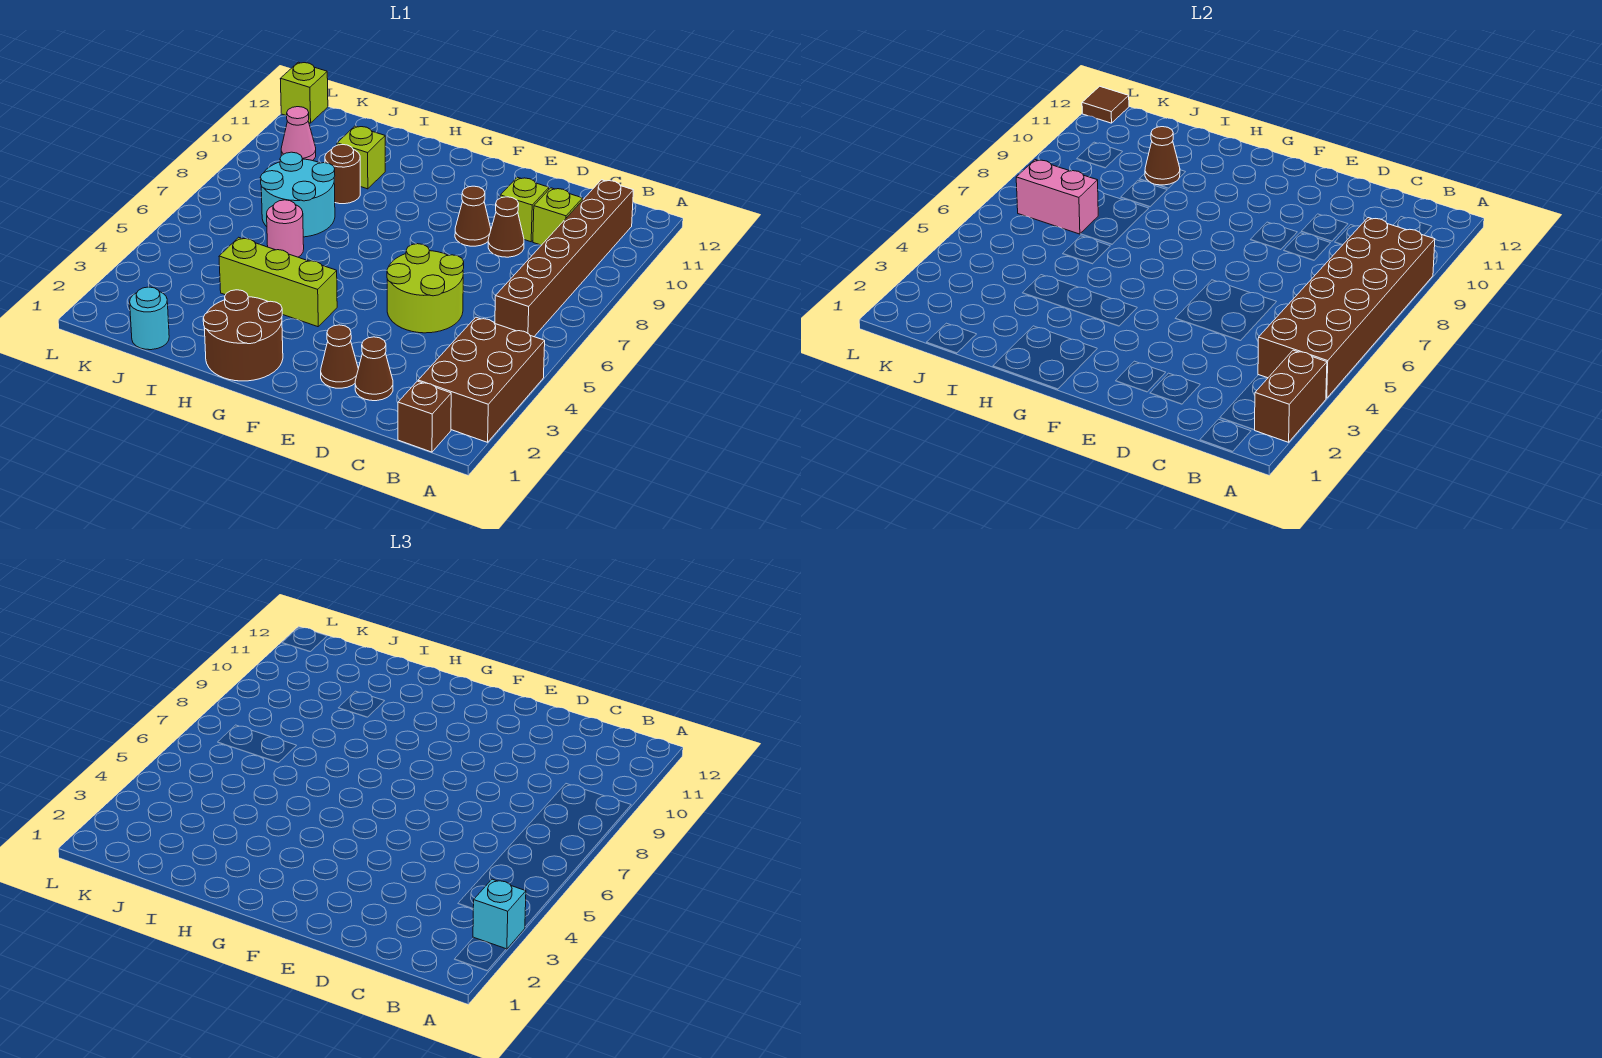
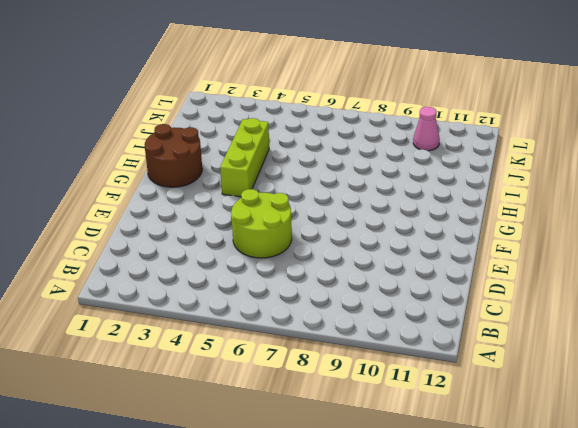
none -> brown 2x3 brick [418,317,545,442]
none -> brown 1x1 brick [398,381,451,452]
none -> brown 1x6 brick [495,180,633,337]

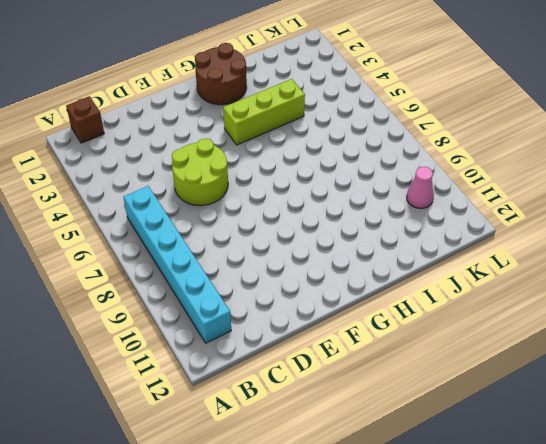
cyan 1x6 brick [124,186,231,343] -> brown 1x6 brick [495,180,633,337]
none -> brown 2x3 brick [418,317,545,442]
none -> lime 1x1 brick [533,188,583,245]
none -> brown 1x1 cone [355,337,393,401]

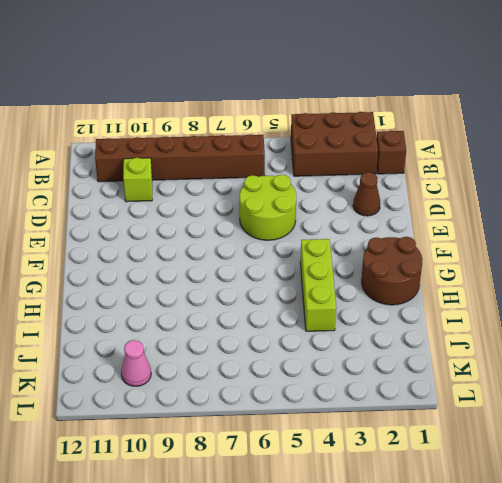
none -> brown 1x1 cone [488,197,524,257]
none -> lime 1x1 brick [500,177,549,242]
none -> brown 1x1 cone [321,325,358,388]

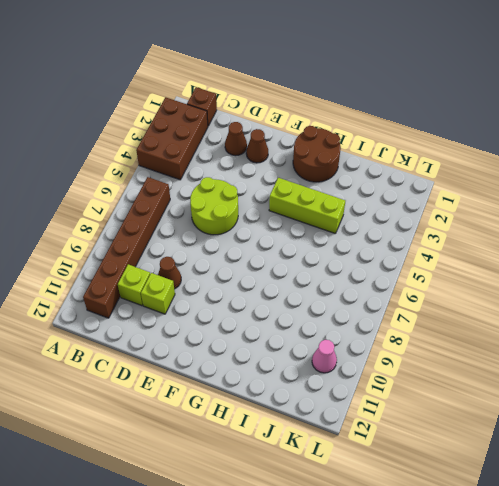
none -> brown 1x1 cone [455,186,491,246]
none -> pink 1x1 round brick [267,200,304,257]
none -> cyan 2x2 round brick [260,152,335,237]

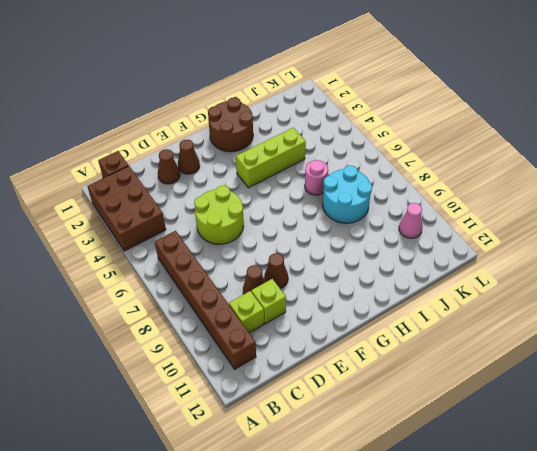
none -> brown 1x1 round brick [325,145,360,204]
none -> lime 1x1 brick [337,126,385,189]
none -> cyan 1x1 round brick [130,287,169,350]

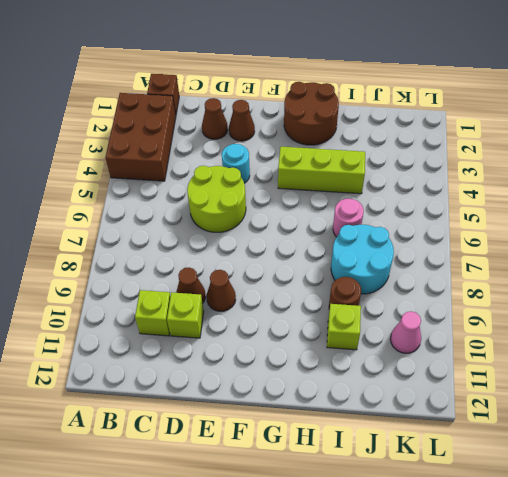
cyan 1x1 round brick [222,144,250,183] -> cyan 1x1 round brick moved to [130,287,169,350]
none -> brown 1x6 brick [495,180,633,337]
none -> lime 1x1 brick [280,62,328,123]
none -> brown 1x2 brick [1255,350,1327,442]

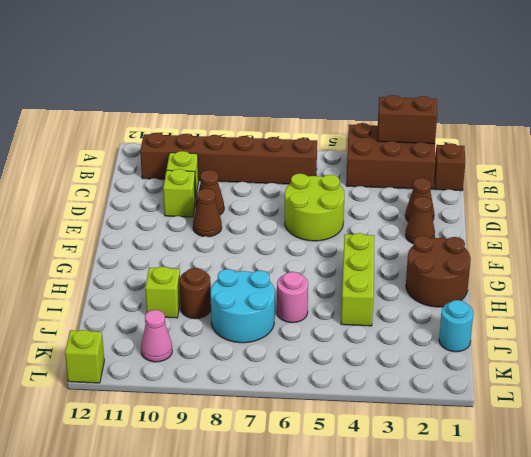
none -> brown 2x6 brick [1258,218,1435,398]
none -> brown 1x1 cone [1145,127,1180,185]
none -> pink 1x2 brick [1016,160,1098,234]

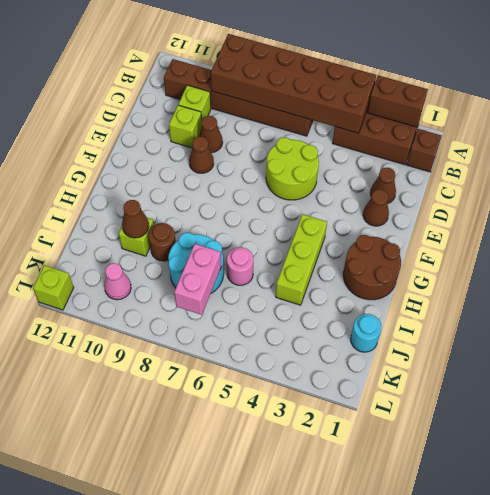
none -> brown 1x1 tile [1082,86,1129,123]
none -> cyan 1x1 brick [473,879,526,949]

